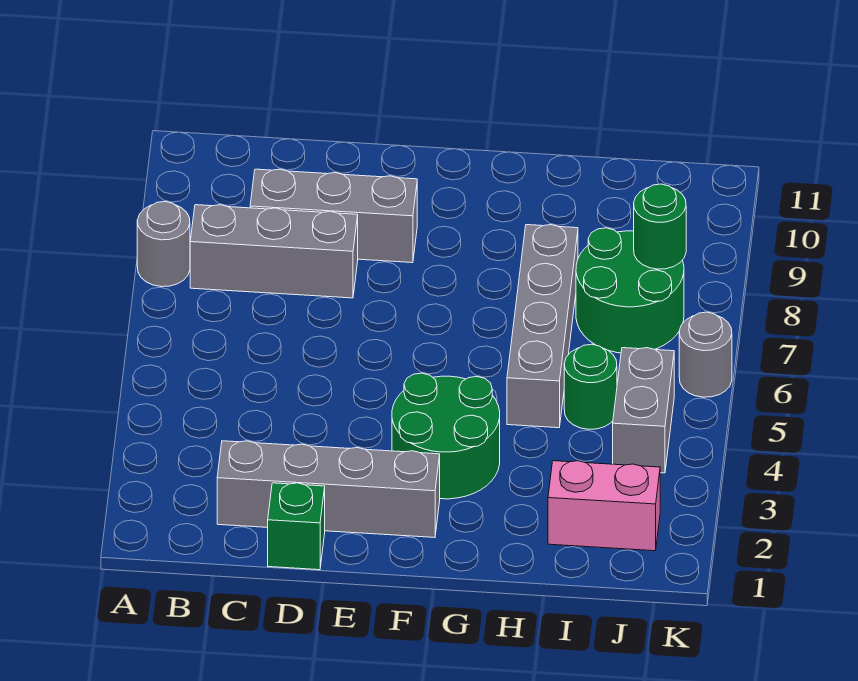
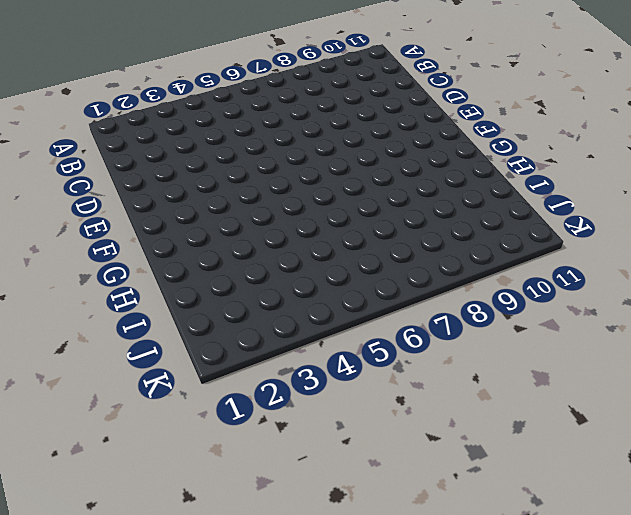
none -> grey 1x1 round brick [137,202,190,287]
none -> grey 1x3 brick [190,205,358,298]
none -> grey 1x4 brick [217,441,440,538]

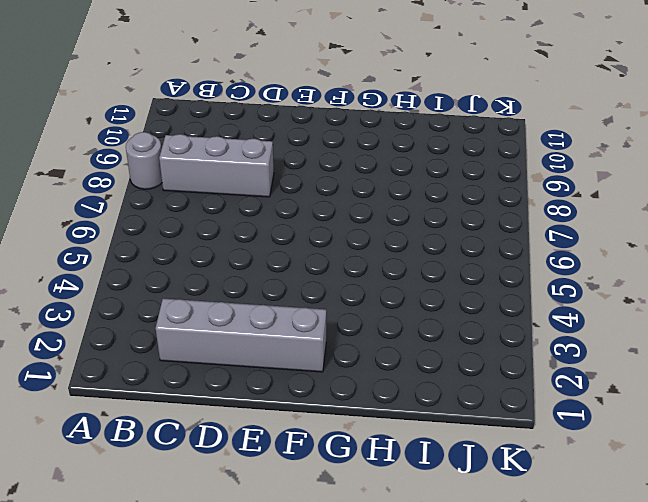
none -> grey 1x3 brick [250,169,417,263]
none -> green 1x1 brick [268,483,325,570]
none -> green 2x2 round brick [392,373,500,499]

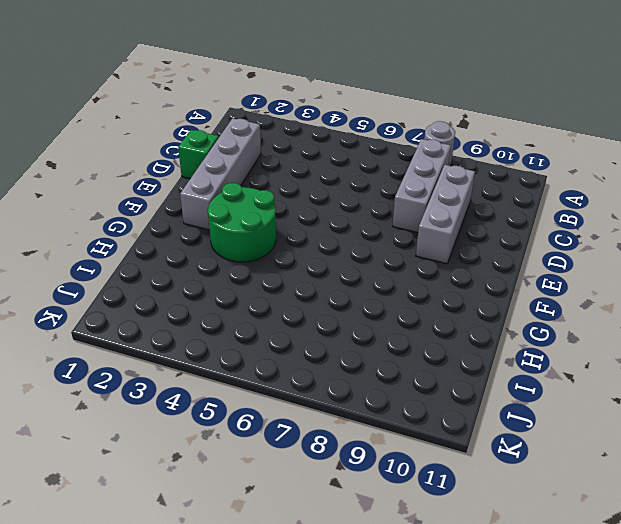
none -> grey 1x4 brick [507,225,578,428]
none -> pink 1x2 brick [548,461,660,551]
none -> green 1x1 round brick [564,344,617,429]

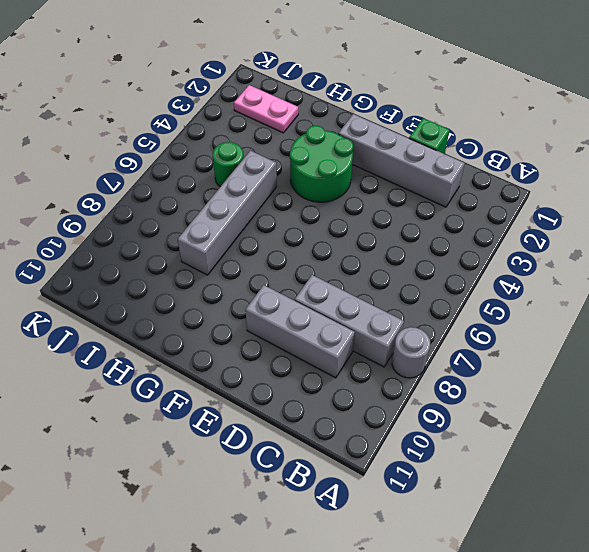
pink 1x2 plate [234,85,298,133] -> pink 1x2 brick [548,461,660,551]
none -> green 2x2 round brick [576,228,684,353]
none -> grey 1x2 brick [613,348,674,473]
none -> grey 1x1 round brick [679,312,732,397]

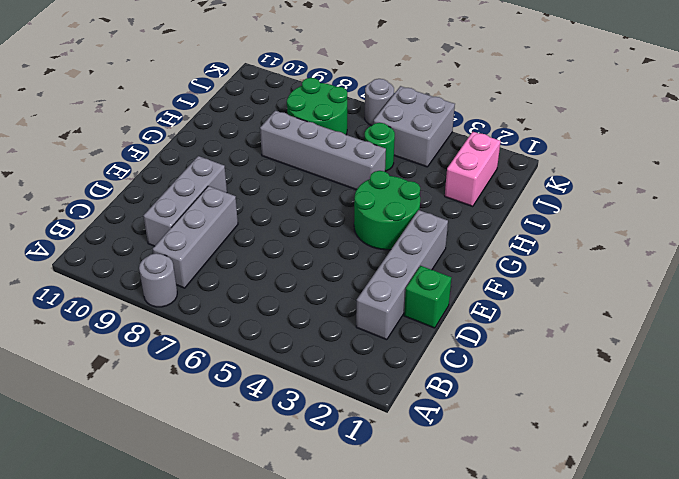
grey 2x2 brick [374,86,455,167] -> grey 1x2 brick [613,348,674,473]
none -> green 1x1 round brick [634,184,686,269]

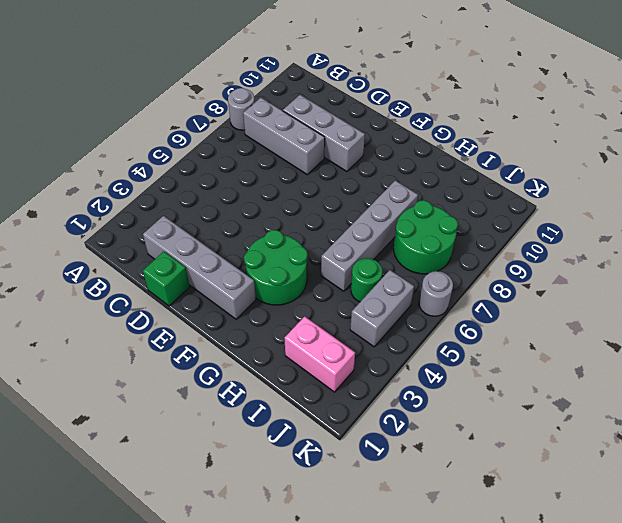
none -> green 1x1 round brick [634,184,686,269]

